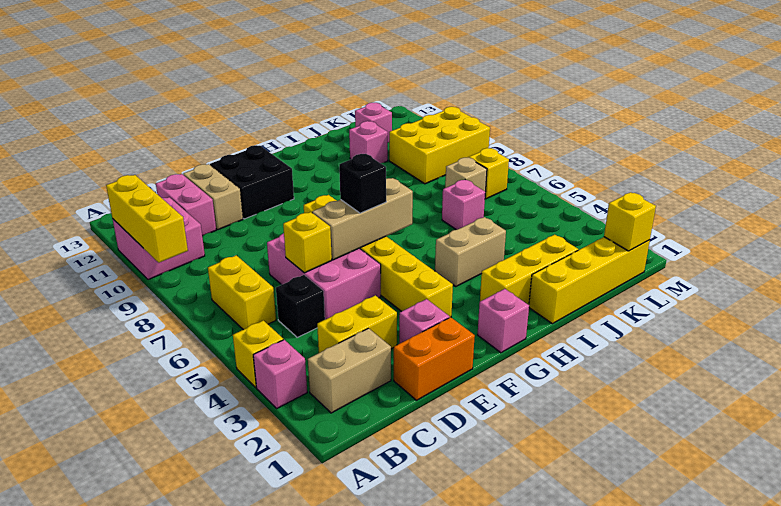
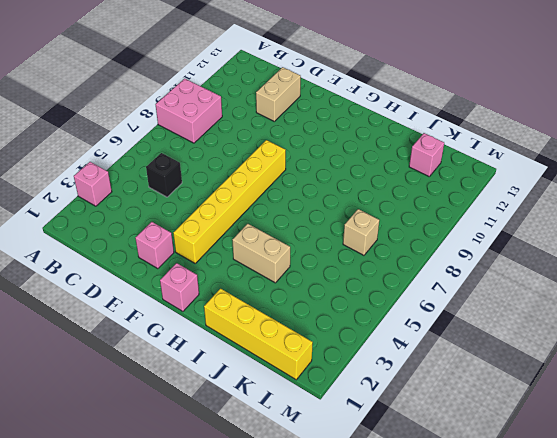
pink 2x2 brick [155,79,222,143] -> pink 2x2 brick moved to [113,197,205,280]
none -> yellow 1x1 brick [233,320,283,387]
none -> tan 1x2 brick [308,328,391,413]
none -> yellow 1x2 brick [208,255,276,330]

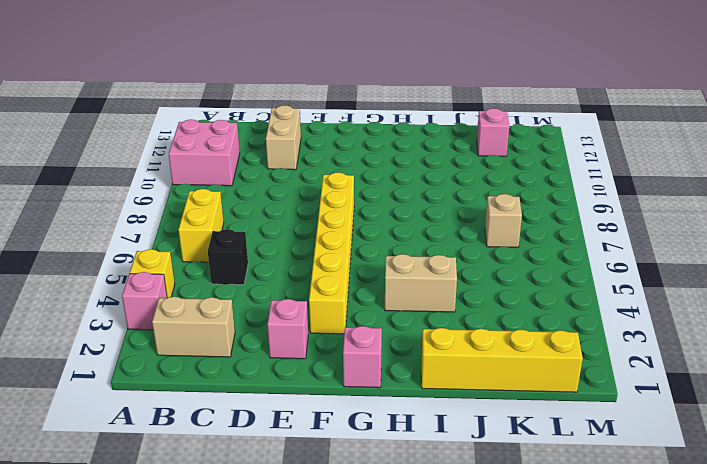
none -> yellow 1x2 brick [317,295,397,353]
none -> pink 1x2 brick [156,174,216,236]
none -> orange 1x2 brick [394,317,475,400]

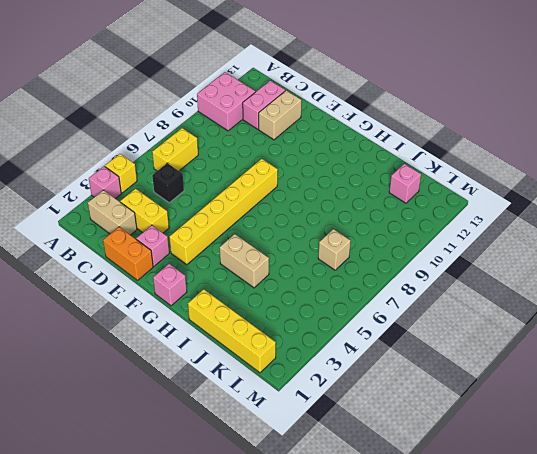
none -> pink 2x3 brick [267,233,381,320]
none -> black 2x2 brick [210,145,294,219]
none -> yellow 1x3 brick [480,235,578,305]

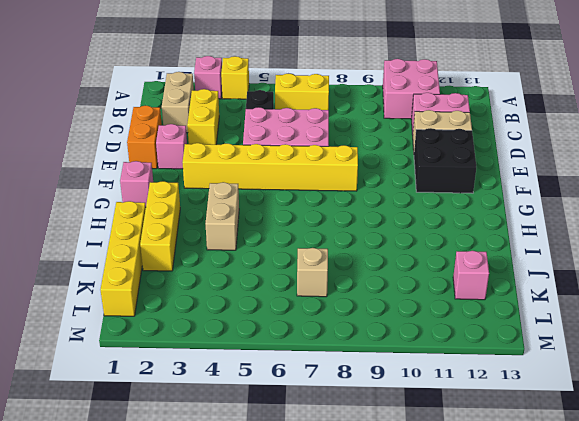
none -> pink 1x1 brick [442,180,485,230]
none -> pink 1x1 brick [349,121,388,163]
none -> yellow 2x3 brick [389,107,490,184]

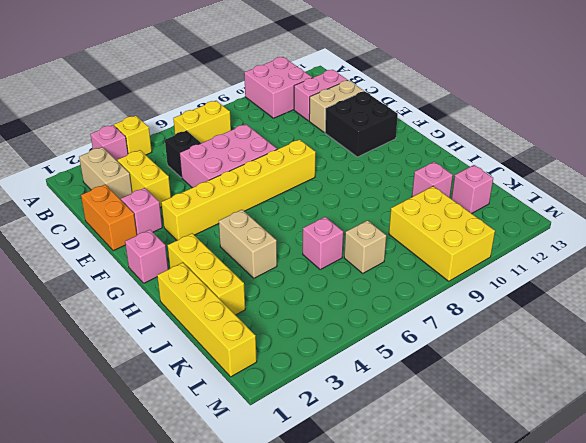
none -> yellow 1x1 brick [469,148,509,199]
none -> yellow 1x3 brick [106,175,188,263]
none -> yellow 1x1 brick [283,212,332,273]

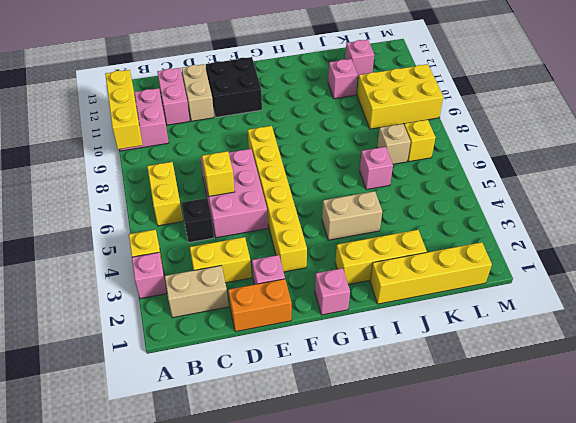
none -> tan 1x3 brick [312,178,413,260]
none -> yellow 1x1 brick [604,192,656,251]
none -> black 1x1 brick [339,154,386,213]

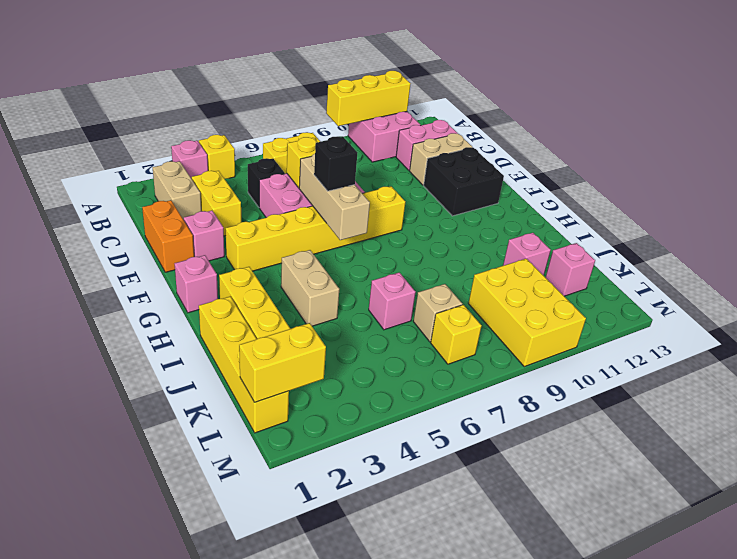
yellow 1x2 brick [239,323,326,402] -> yellow 1x1 brick [604,192,656,251]

